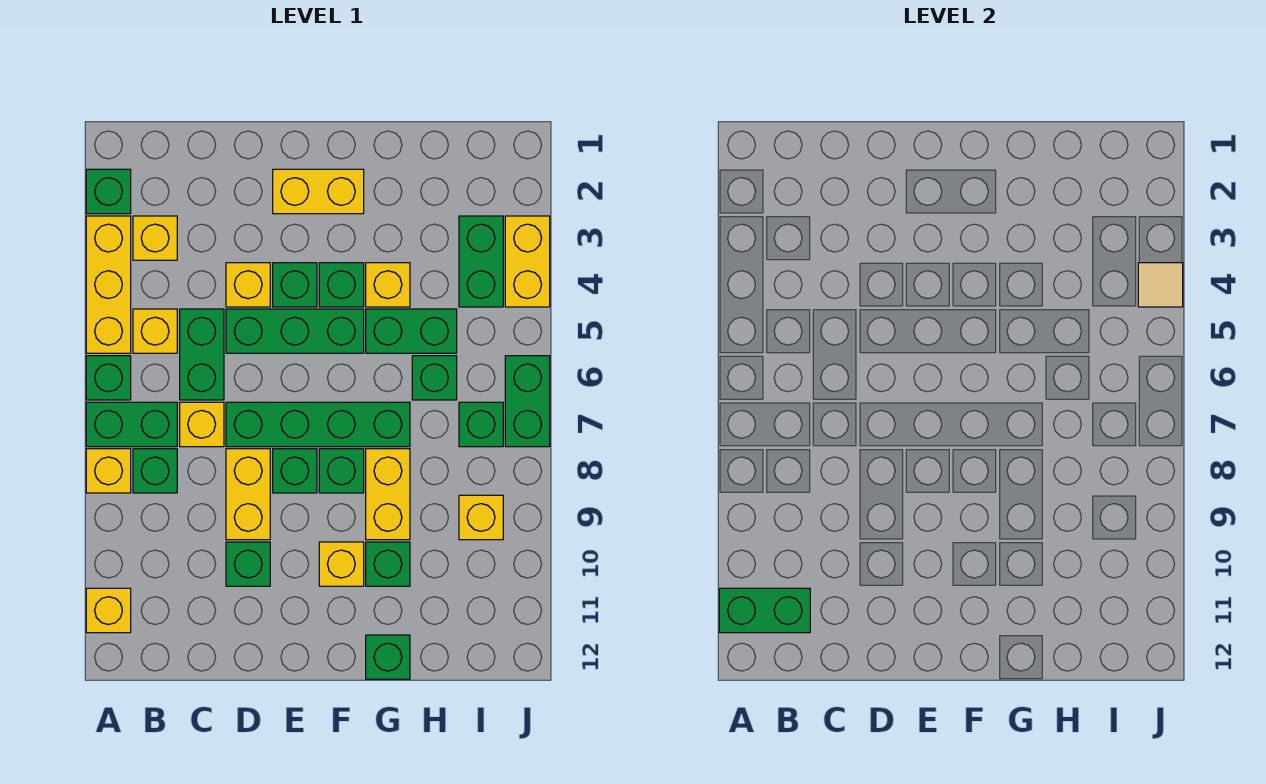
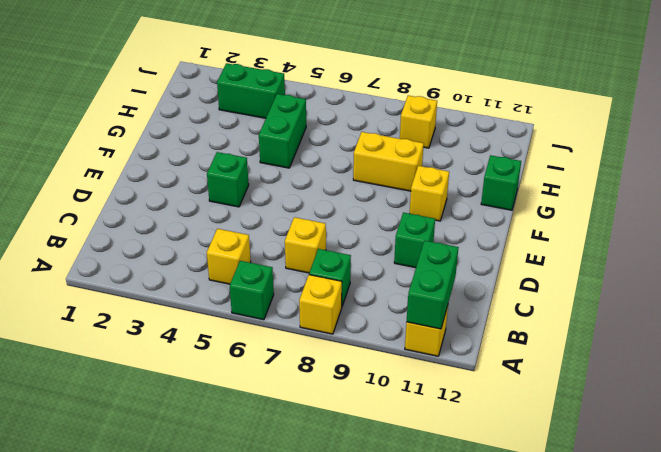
none -> green 1x1 brick [86,169,131,214]
none -> yellow 1x3 brick [86,216,131,353]
none -> green 1x2 brick [86,402,177,447]
none -> yellow 1x1 brick [133,216,177,260]

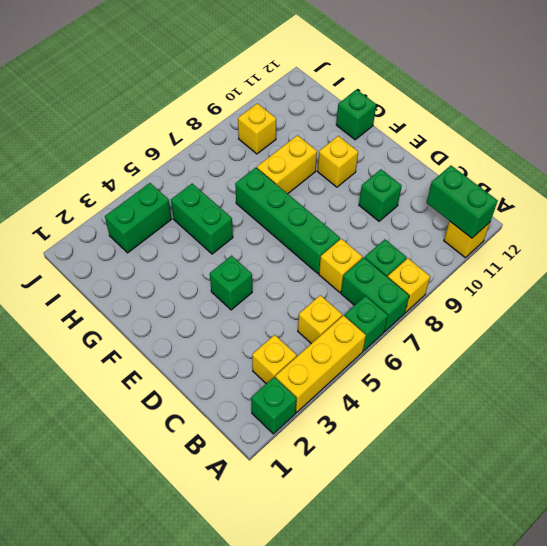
none -> green 1x2 brick [180,309,224,400]
none -> yellow 1x1 brick [226,263,270,307]
none -> green 1x3 brick [226,309,364,353]
none -> yellow 1x2 brick [226,449,270,540]

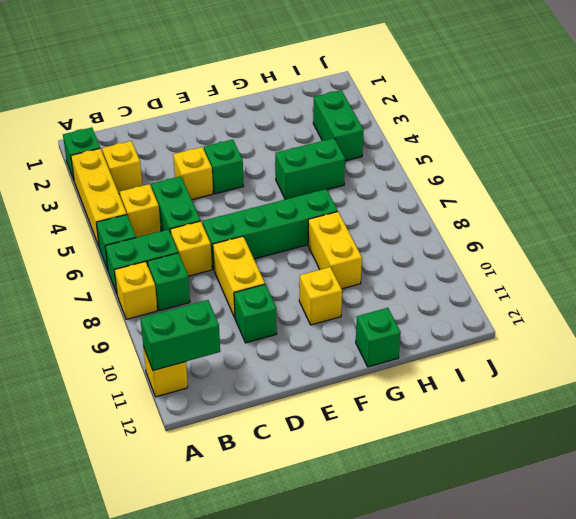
none -> green 1x3 brick [226,309,364,353]
none -> yellow 1x2 brick [273,169,364,214]
none -> green 1x1 brick [273,449,317,493]
none -> green 1x1 brick [319,263,364,307]

